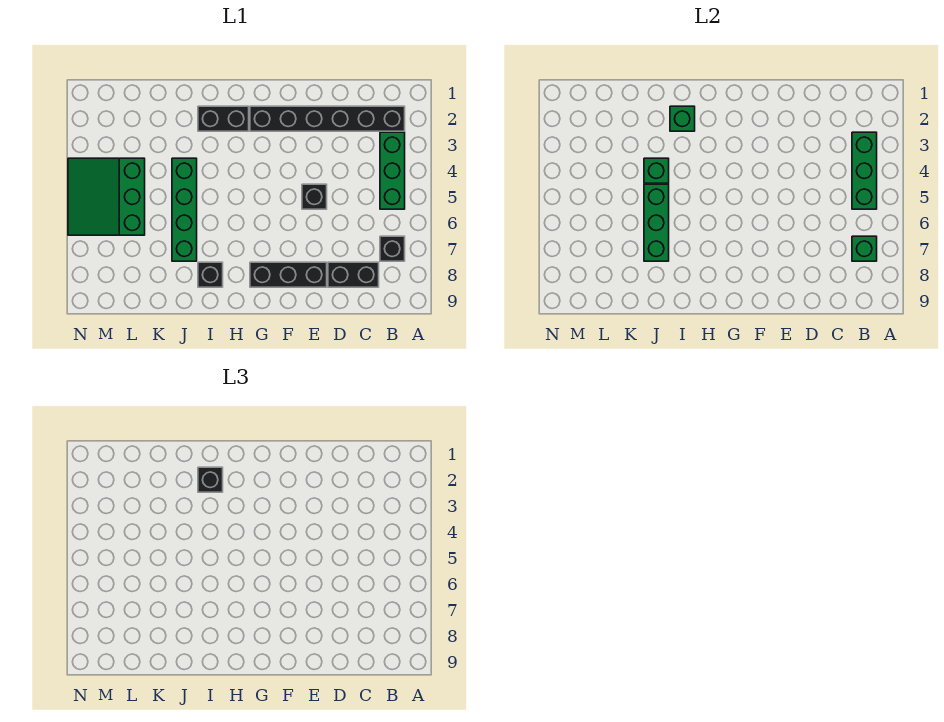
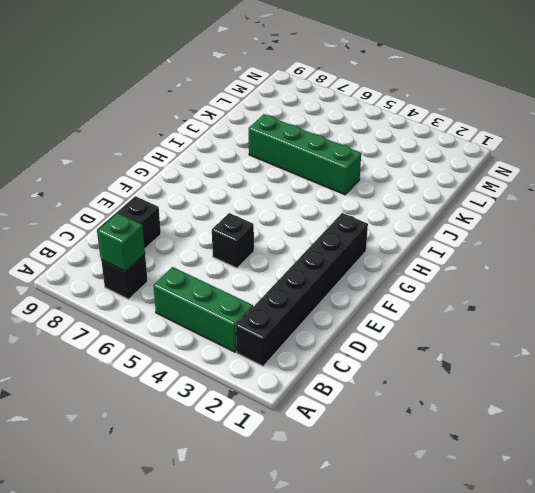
none -> black 1x3 brick [250,262,327,287]
none -> black 1x2 brick [198,106,249,131]
none -> black 1x1 brick [198,262,223,287]

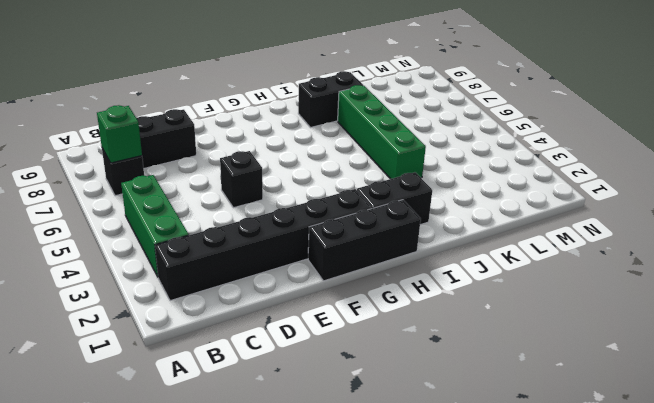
black 1x3 brick [308,200,421,281] -> black 1x3 brick moved to [250,262,327,287]
black 1x2 brick [298,71,363,128] -> black 1x1 brick [198,262,223,287]
none -> green 3x3 slope [68,158,145,235]
none -> green 1x3 brick [852,132,877,209]
none -> green 1x1 brick [670,106,695,131]

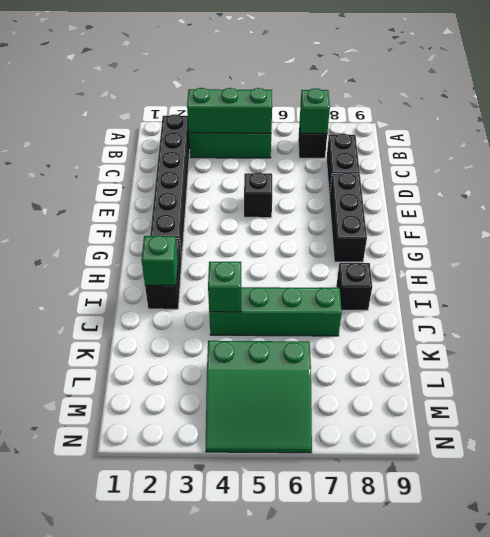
none -> green 1x3 brick [644,184,669,261]
none -> black 1x1 brick [198,467,223,492]

